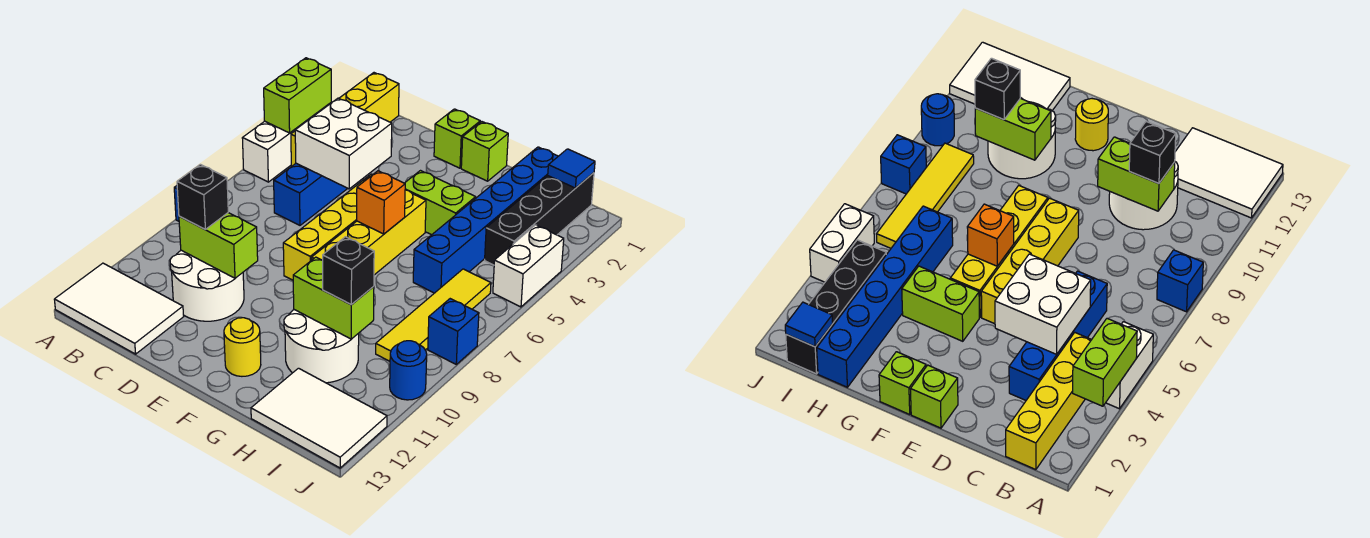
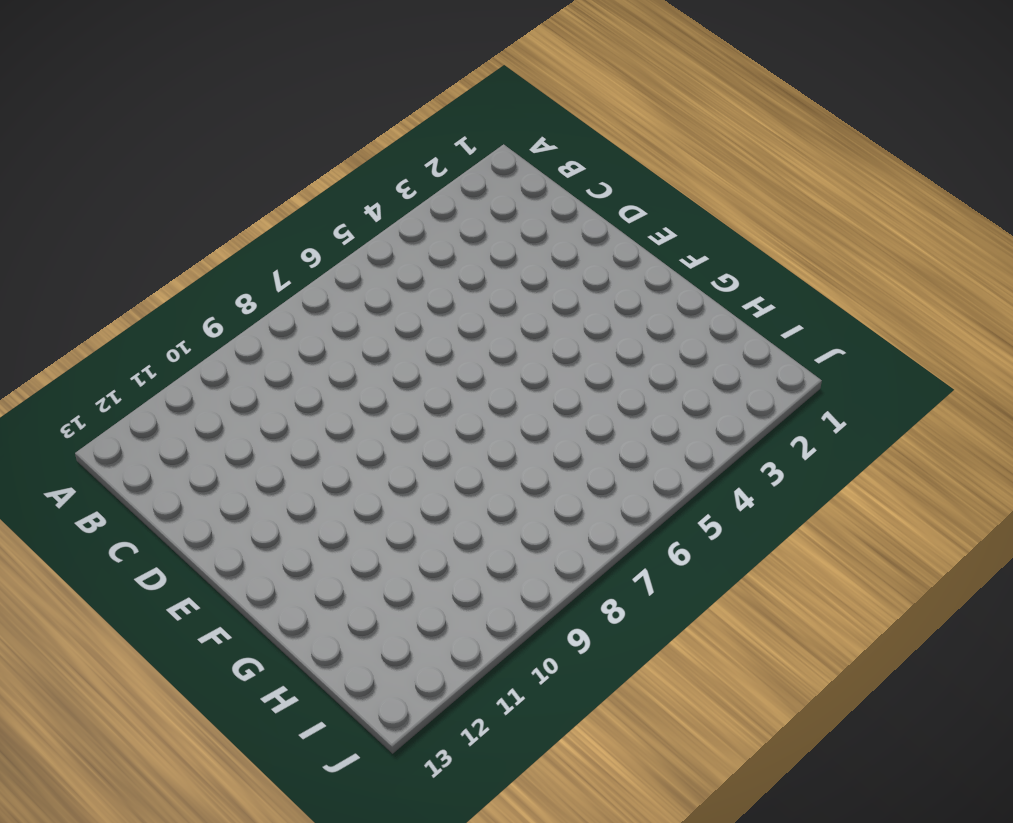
none -> white 1x2 brick [242,118,310,182]
none -> blue 1x1 brick [1157,250,1203,312]
none -> white 2x3 tile [54,263,184,354]

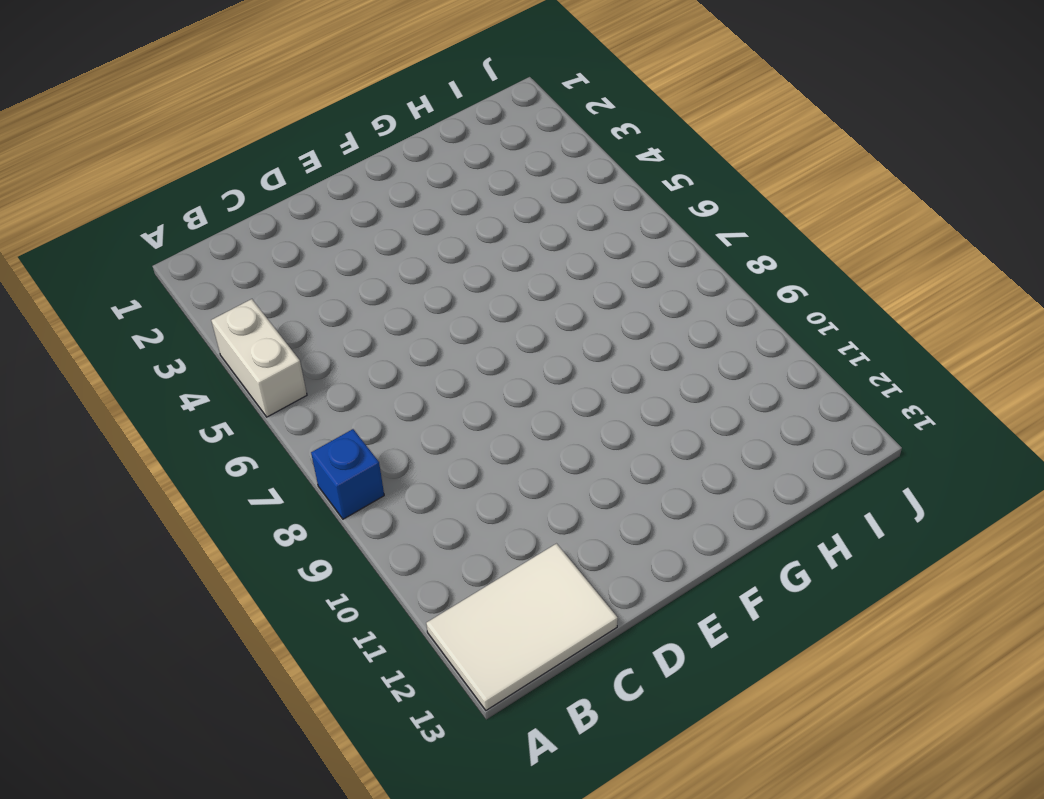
none -> yellow 1x4 brick [291,73,399,167]
none -> blue 1x4 brick [274,163,348,225]
none -> white 2x2 round brick [170,250,244,321]

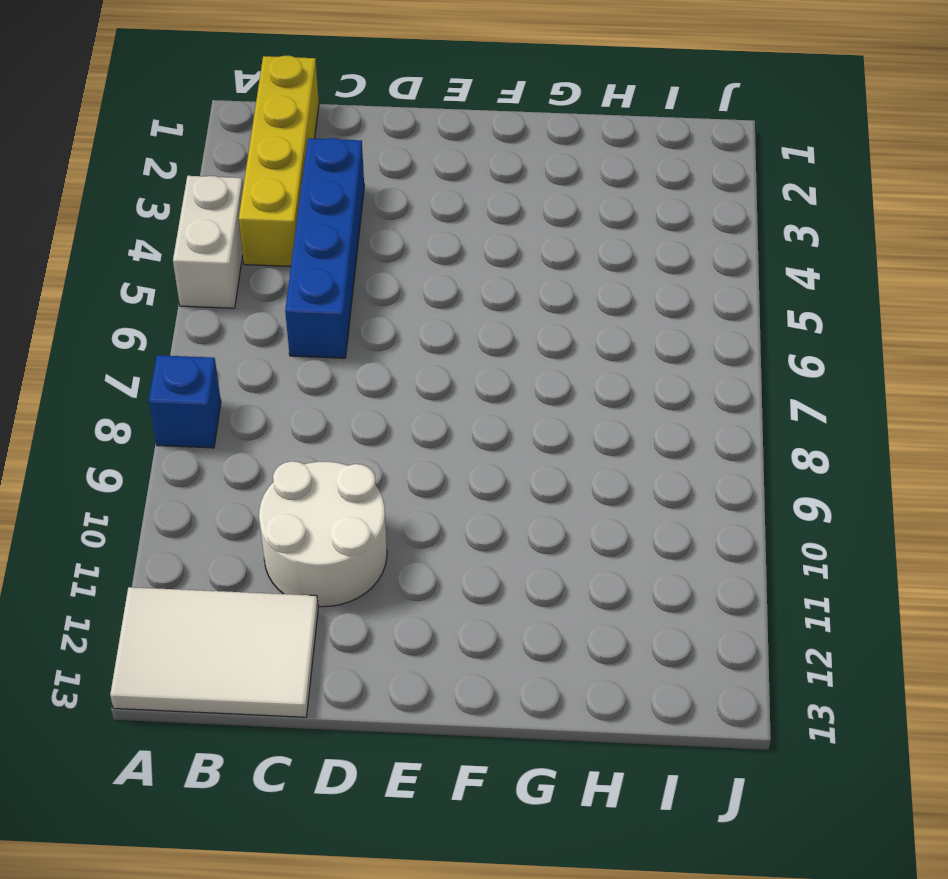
none -> lime 1x1 brick [434,109,480,168]
none -> yellow 1x4 brick [283,174,372,280]
none -> lime 1x1 brick [461,122,508,181]

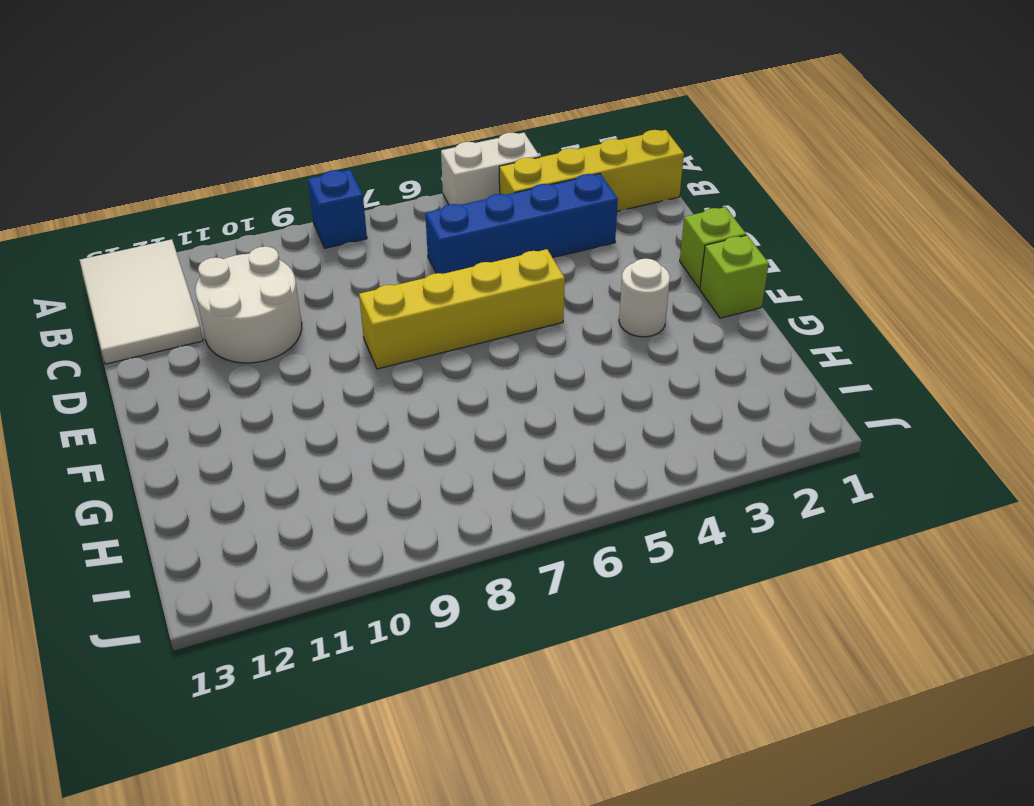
white 1x1 round brick [619,259,670,337] -> none
none -> lime 1x2 brick [405,171,476,235]
none -> yellow 1x4 brick [312,190,426,275]
none -> yellow 1x1 round brick [224,318,261,376]

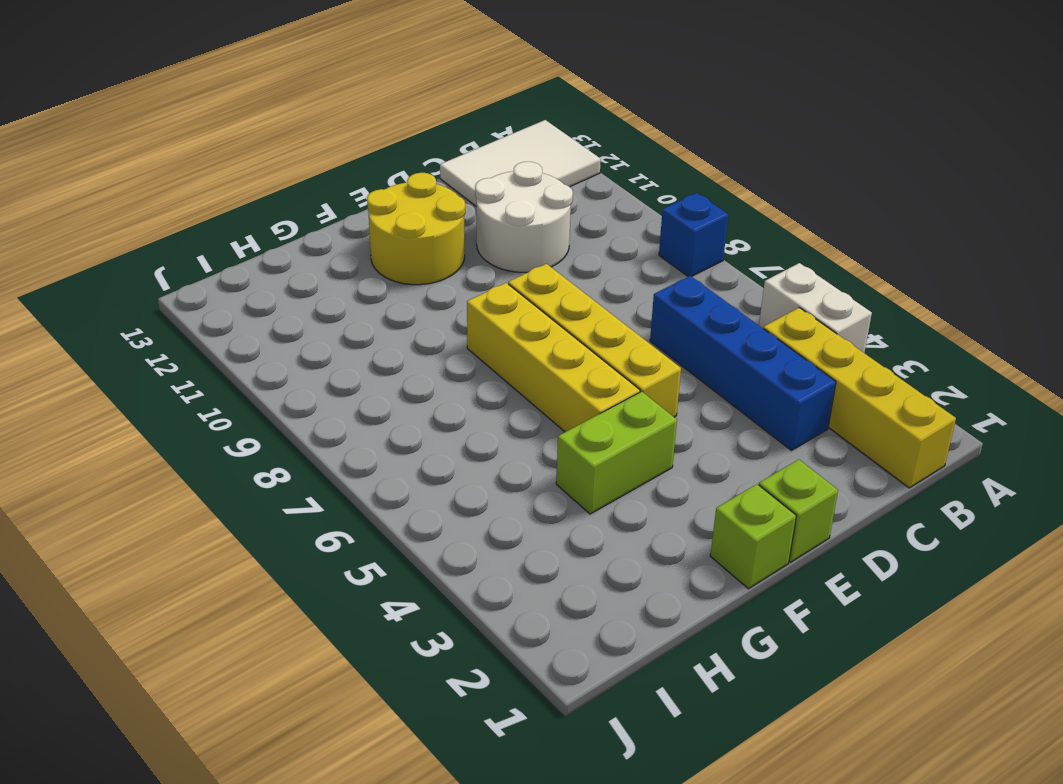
yellow 2x2 round brick [367,173,465,285] -> yellow 1x1 round brick [224,318,261,376]
none -> white 2x2 round brick [284,310,359,383]
none -> blue 1x6 brick [413,147,558,293]
none -> white 2x3 tile [251,368,387,468]

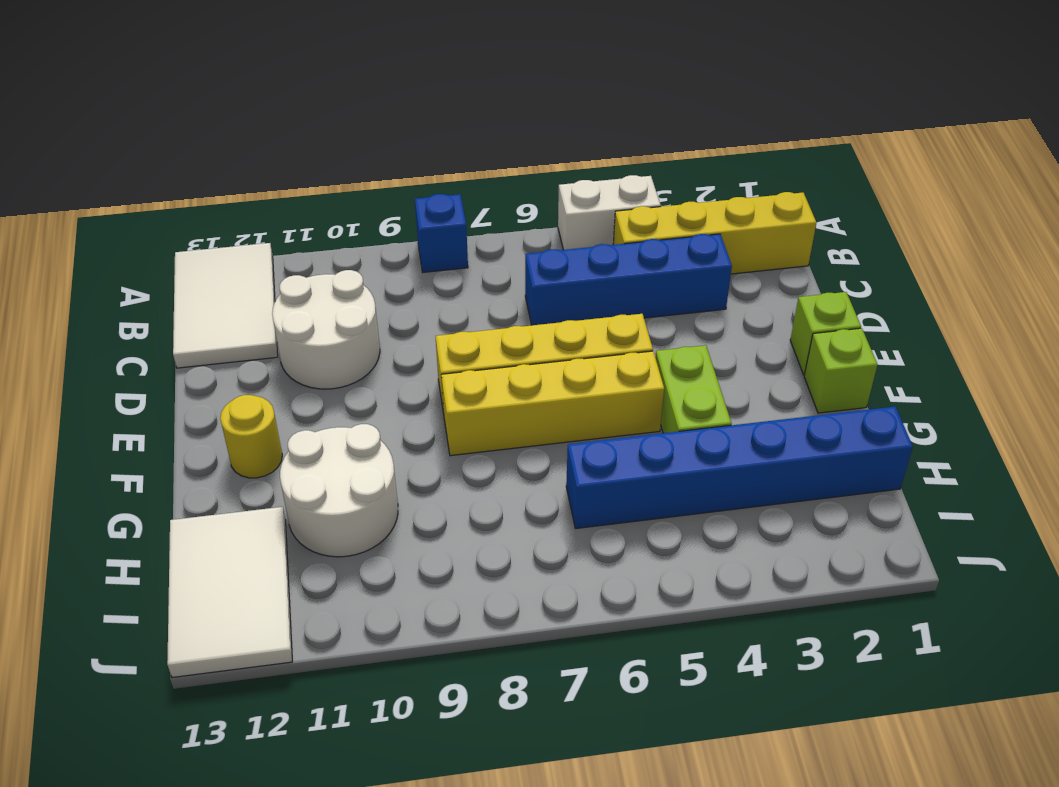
none -> black 1x4 brick [485,173,594,265]
none -> yellow 1x4 tile [376,269,491,361]
none -> white 1x2 brick [493,225,564,307]

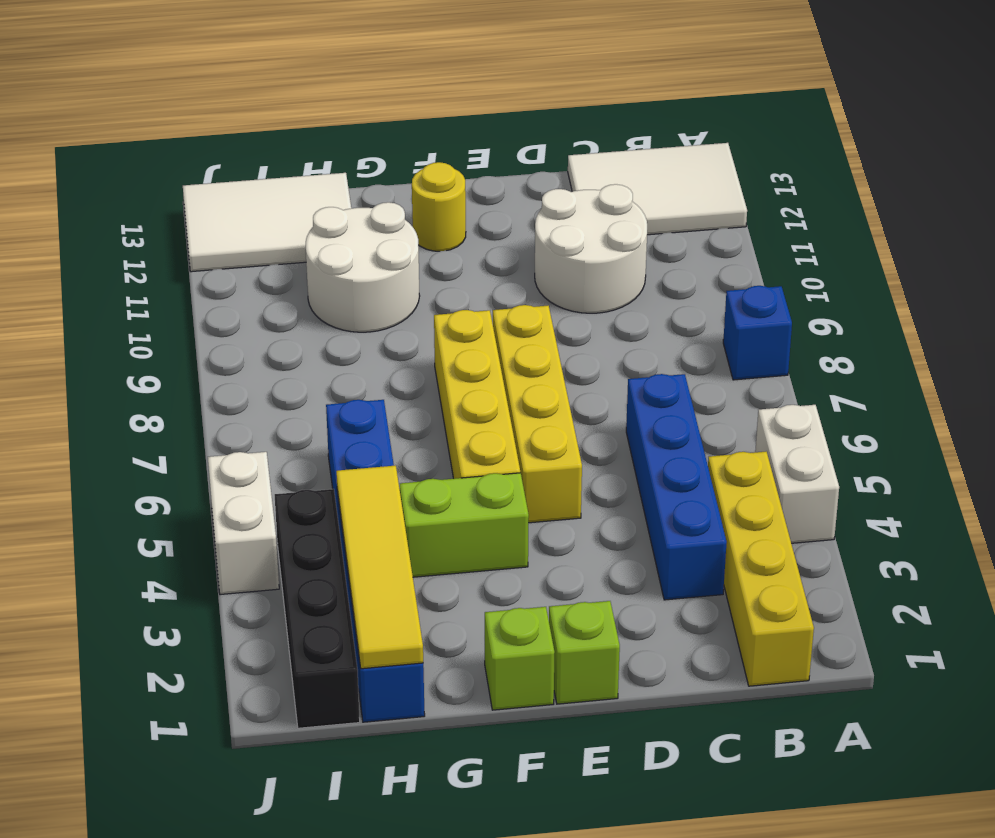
yellow 1x4 tile [336,465,423,669] -> yellow 1x4 tile moved to [376,269,491,361]
none -> blue 1x1 brick [428,299,479,364]
none -> blue 1x1 round brick [390,341,427,400]
none -> lime 1x2 brick [264,58,331,133]

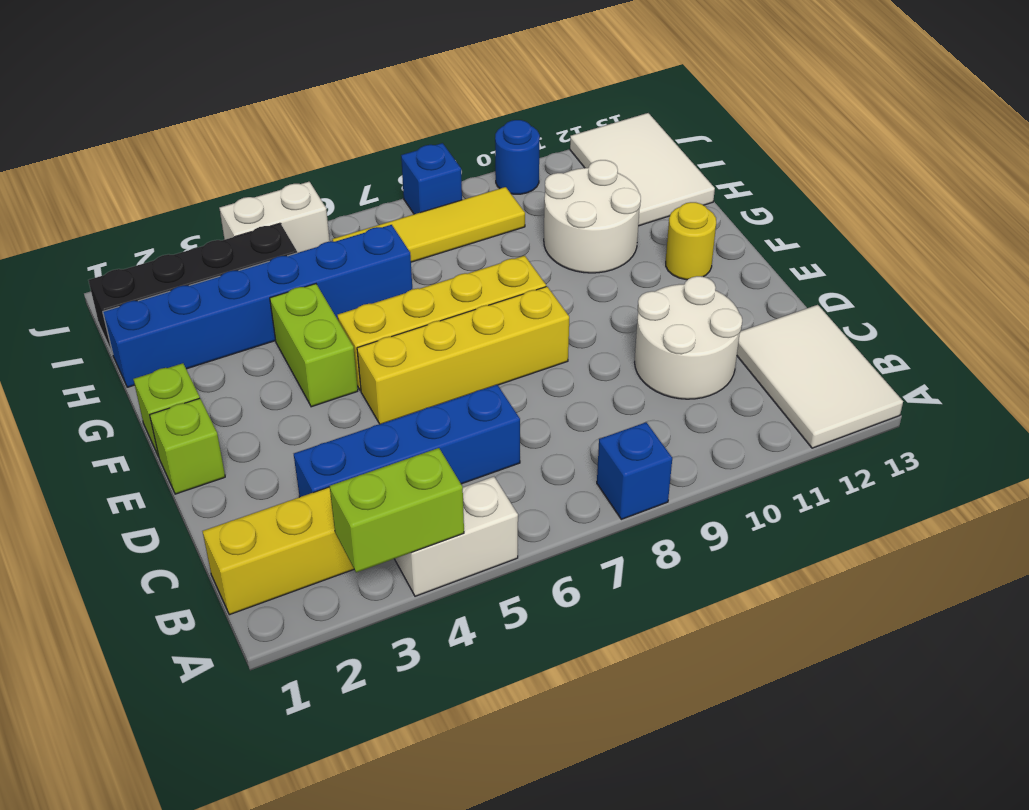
none -> white 2x2 brick [295,98,392,189]
none -> lime 1x2 brick [179,213,258,278]
none -> orange 1x1 brick [357,171,405,234]

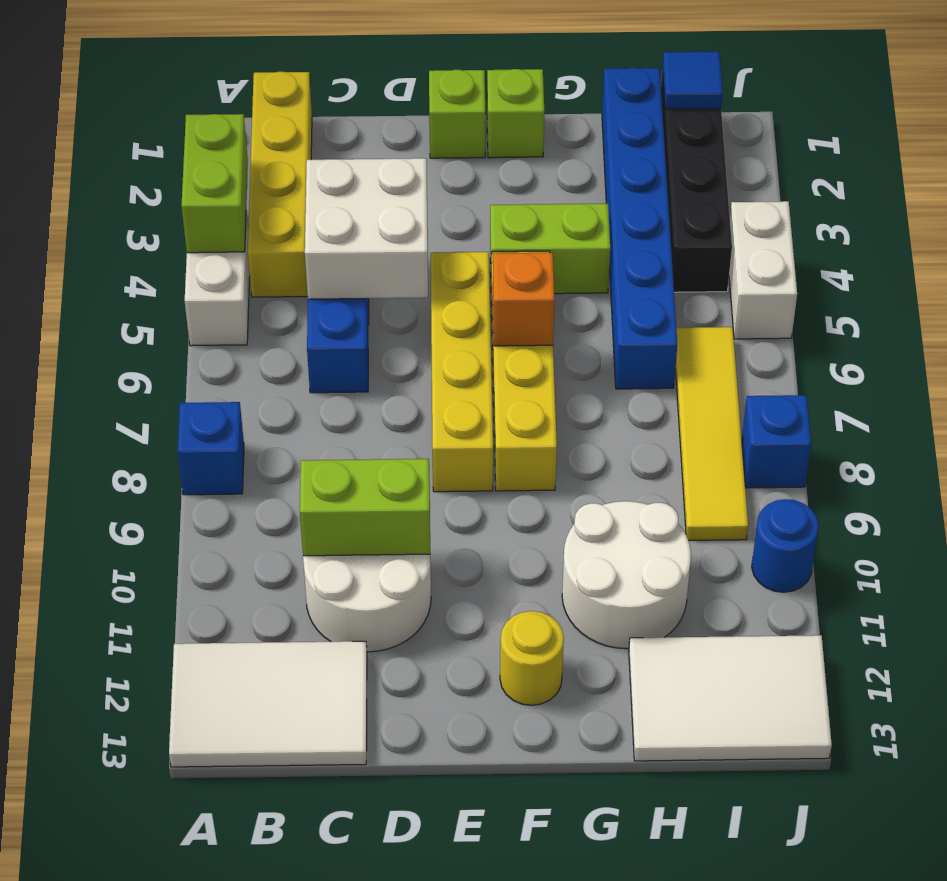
none -> lime 1x2 brick [293,257,374,339]
none -> black 1x1 brick [177,164,228,229]
none -> black 1x1 brick [323,237,374,305]

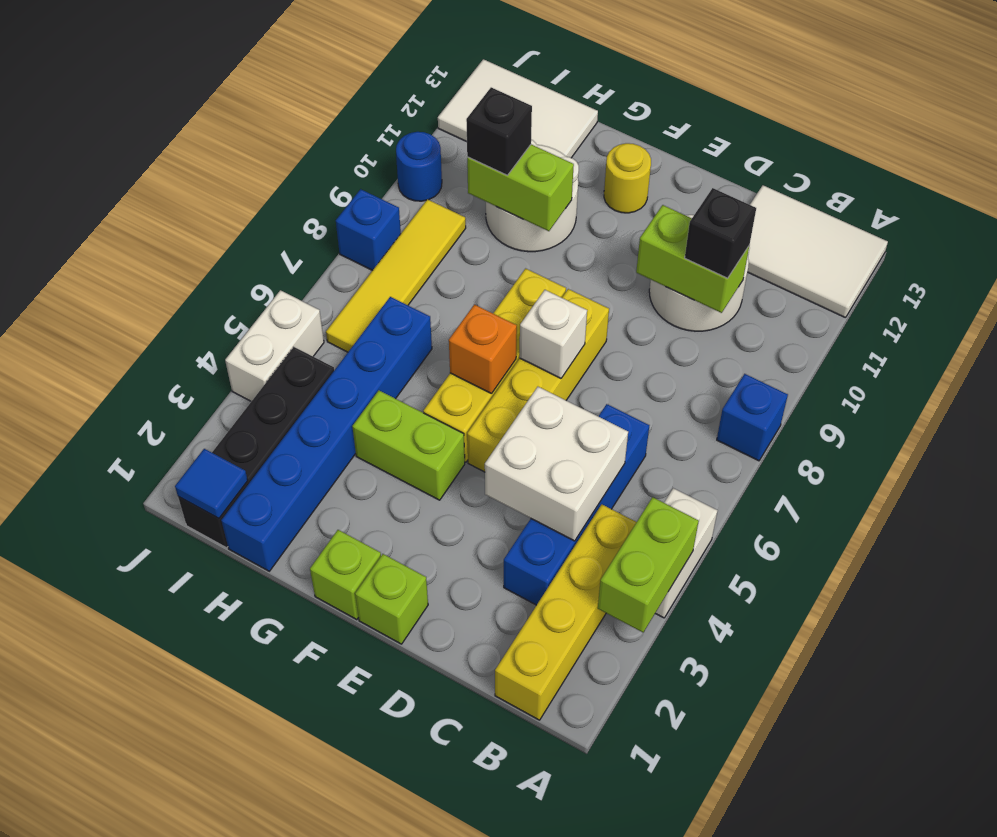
white 1x1 brick [519,290,587,378] -> none

